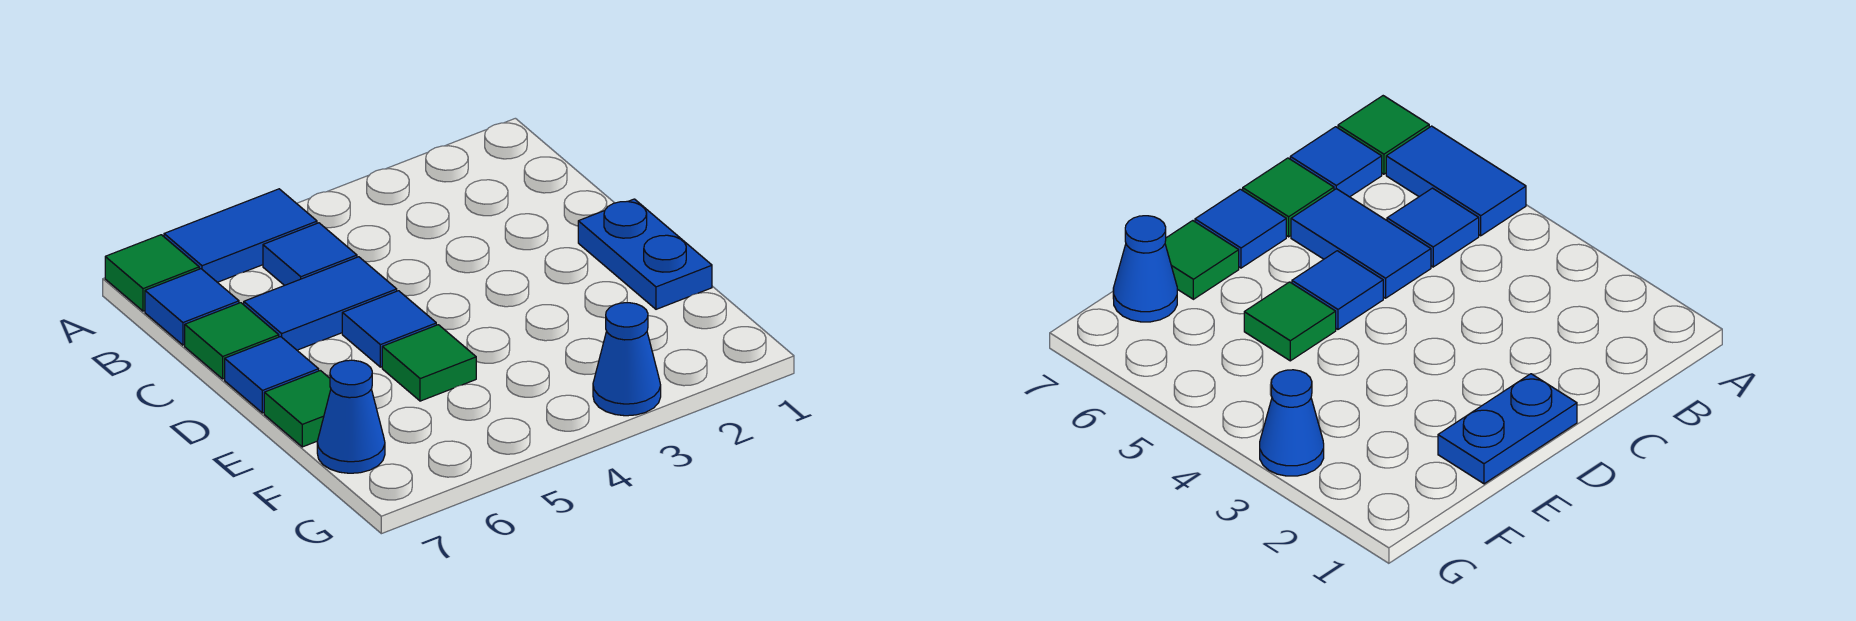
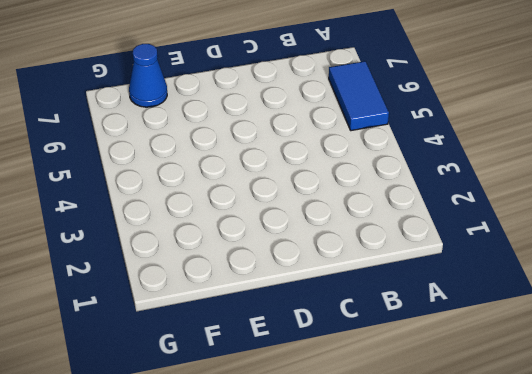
none -> green 1x1 tile [105,235,199,311]
none -> blue 1x1 tile [263,223,357,286]
none -> blue 1x1 tile [145,269,239,345]

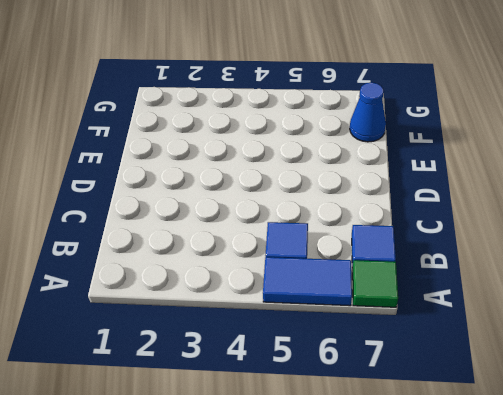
none -> blue 1x2 tile [244,257,397,350]
none -> green 1x1 tile [185,303,279,379]
none -> blue 1x2 plate [578,199,712,309]

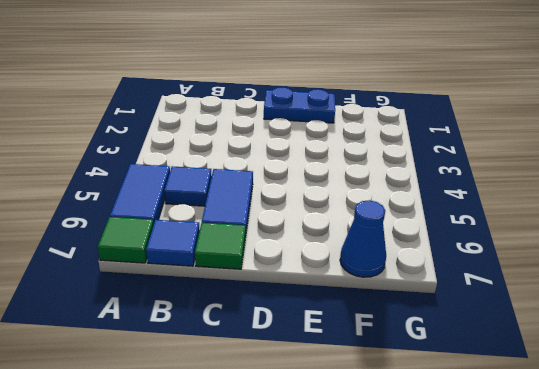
none -> blue 1x1 tile [342,291,436,367]
none -> blue 1x1 tile [225,337,319,413]
none -> green 1x1 tile [382,325,476,401]

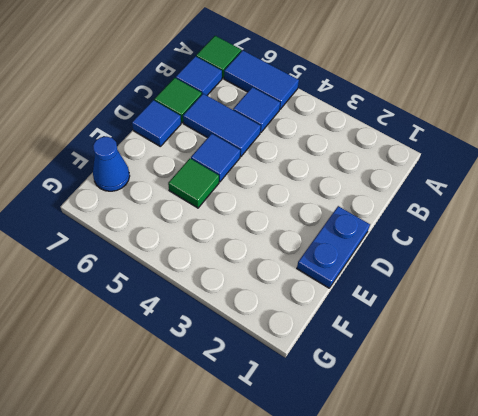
none -> green 1x1 tile [264,371,331,447]
none -> blue 1x1 cone [593,303,661,416]

